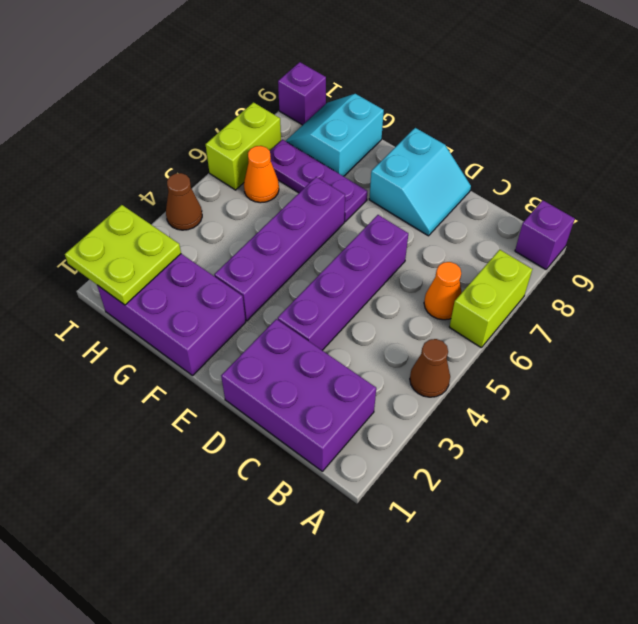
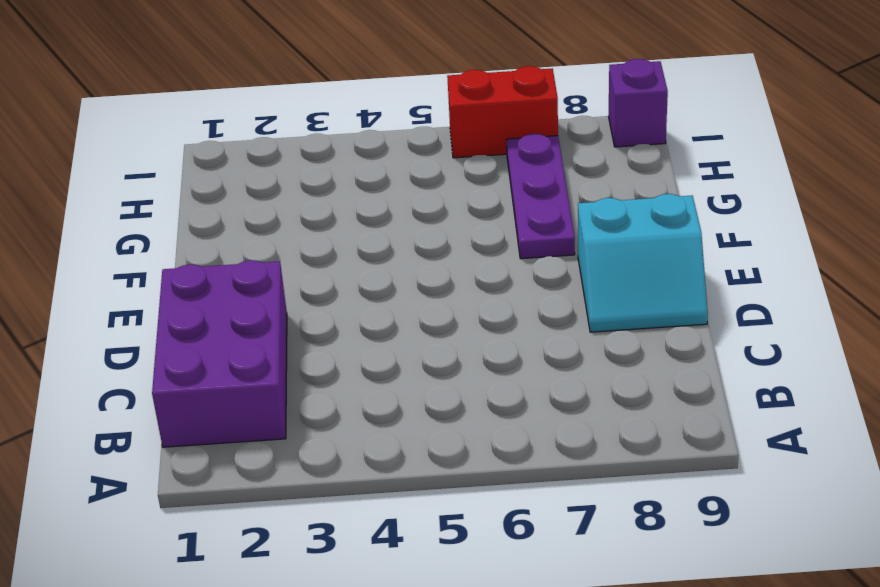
red 1x2 brick [447,66,558,158] -> lime 1x2 brick [206,102,281,190]
none -> brown 1x1 cone [410,339,450,397]
none -> lime 1x2 brick [450,250,532,347]
none -> purple 1x1 brick [515,200,575,269]

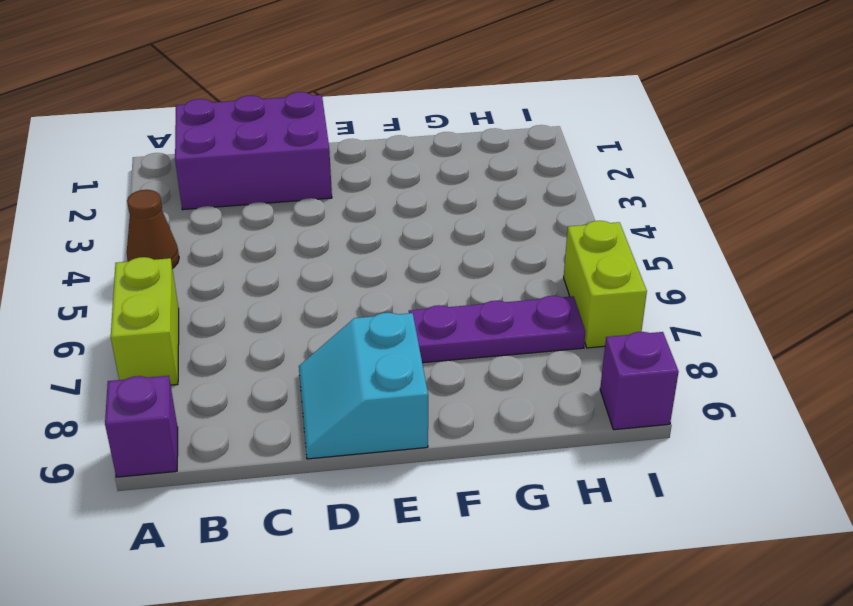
none -> orange 1x1 cone [424,262,462,320]
none -> purple 1x4 brick [278,215,408,350]
none -> purple 2x3 brick [97,254,246,376]

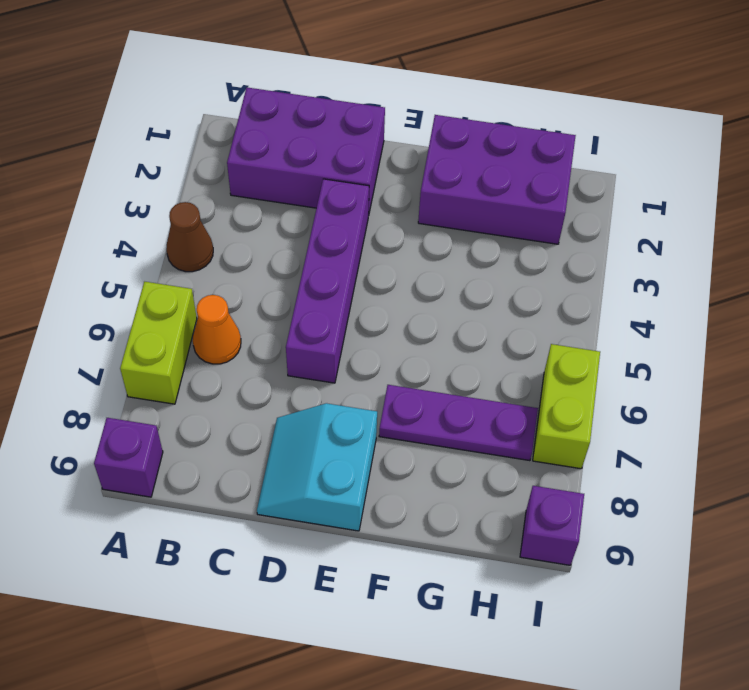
none -> purple 1x4 brick [214,177,345,321]
none -> cyan 2x2 slope [286,94,384,176]
none -> orange 1x1 cone [244,146,279,203]

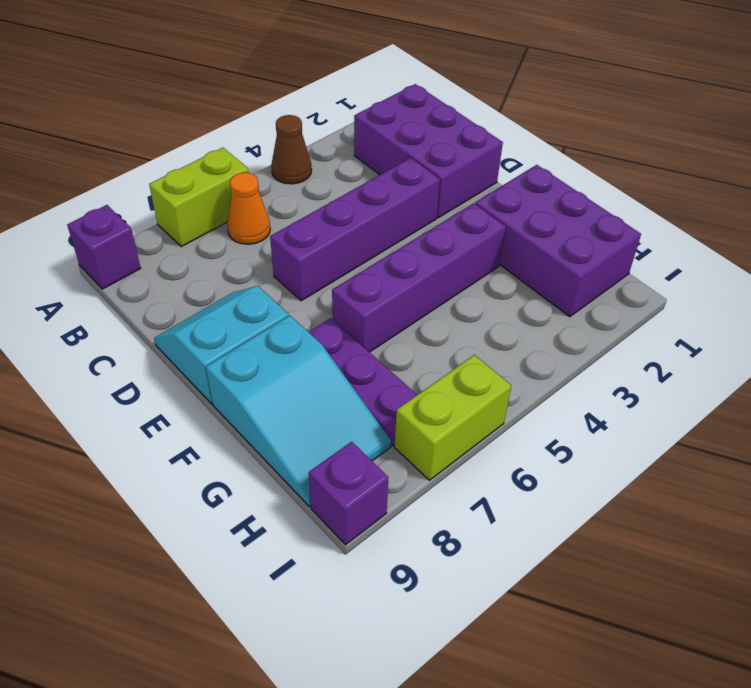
cyan 2x3 slope [206,316,391,506] -> cyan 2x2 slope [286,94,384,176]
none -> orange 1x1 cone [244,146,279,203]
none -> brown 1x1 cone [166,173,202,230]
none -> lime 2x2 plate [65,205,181,305]

